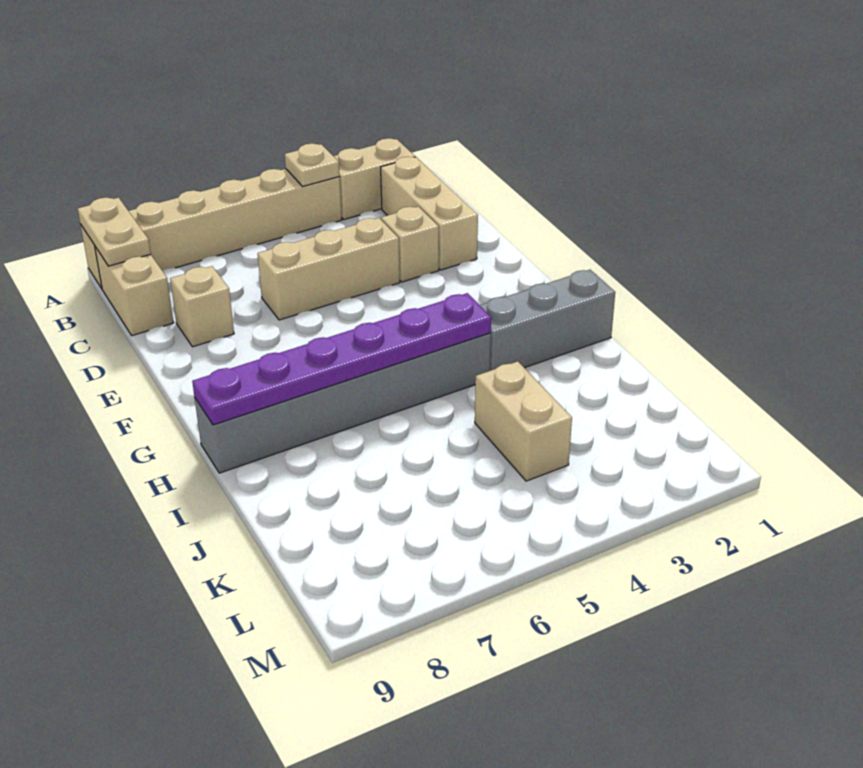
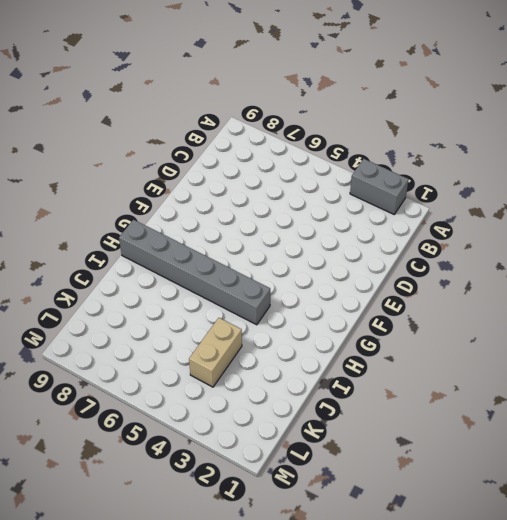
grey 1x2 brick [350,159,409,214] -> tan 1x2 brick [334,138,415,219]
none -> tan 1x6 brick [80,169,342,288]
none -> tan 1x3 brick [381,157,478,270]
none -> tan 1x2 brick [95,247,174,336]

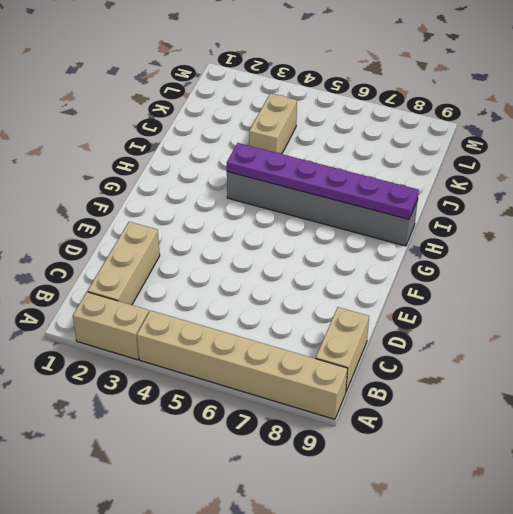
none -> tan 1x1 brick [381,207,439,282]
none -> tan 1x3 brick [258,218,400,320]
none -> tan 1x1 brick [170,266,234,347]

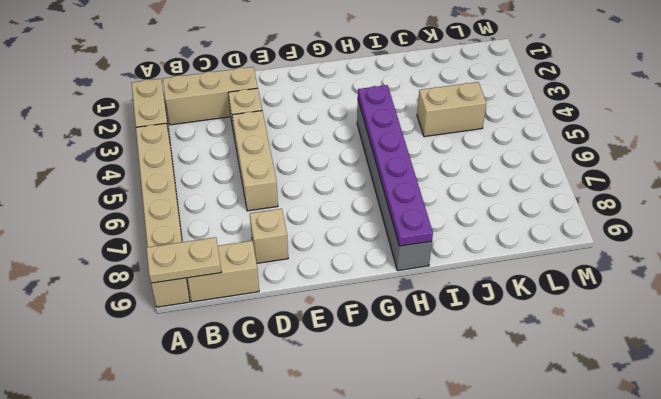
none -> grey 1x3 brick [480,270,615,371]
none -> tan 1x1 plate [285,144,340,187]

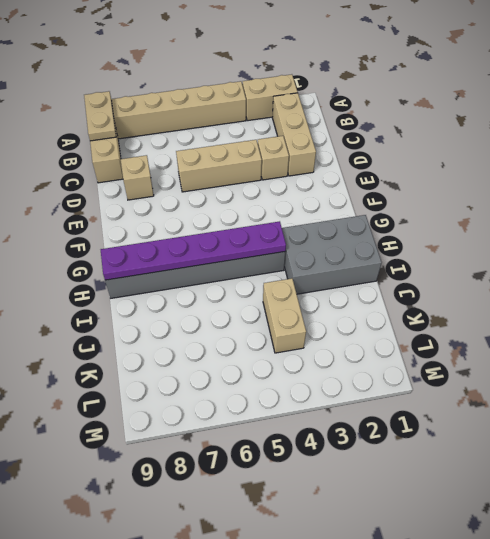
grey 2x3 brick [282,215,382,294] -> grey 1x3 brick [480,270,615,371]
none -> tan 1x1 plate [285,144,340,187]

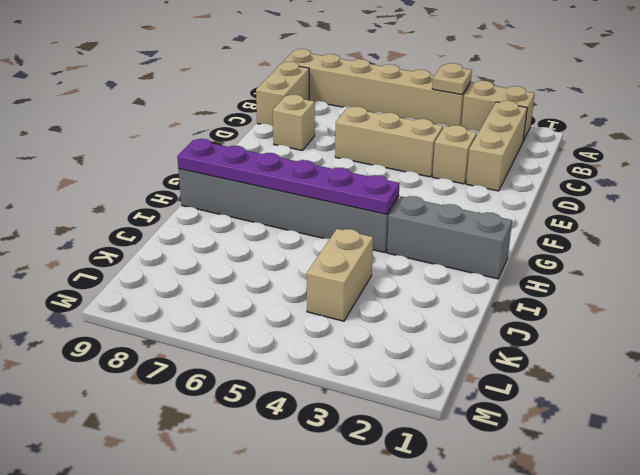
none -> tan 1x2 plate [78,197,151,266]

